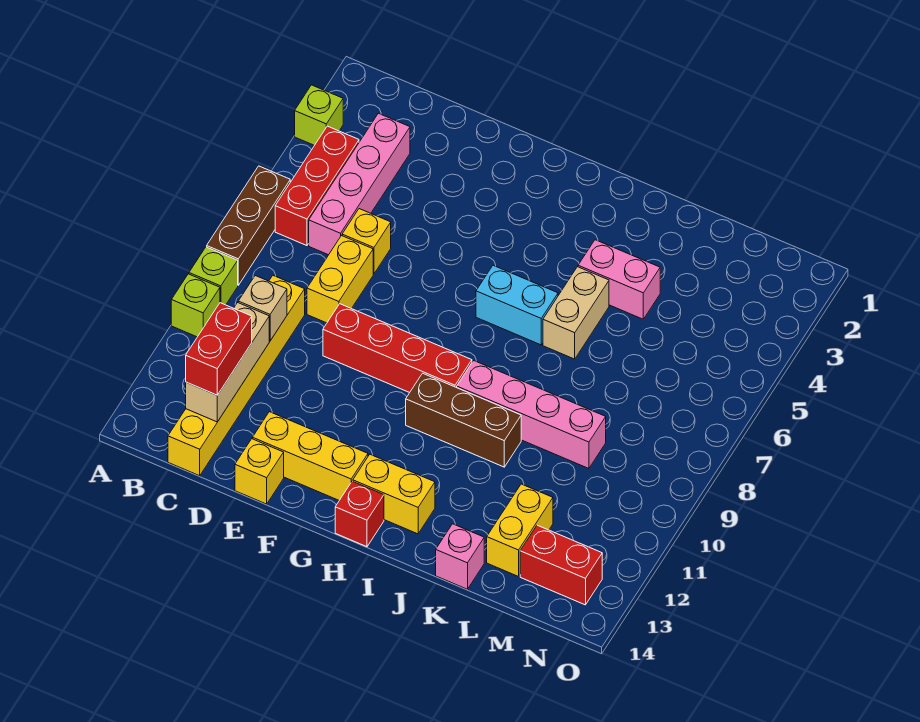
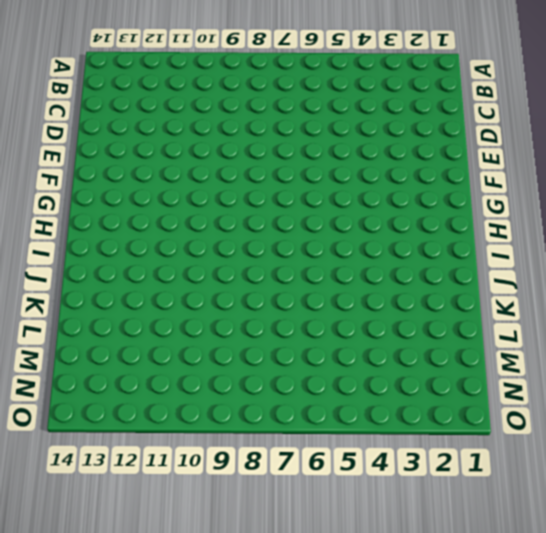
none -> lime 1x1 brick [295,85,343,145]
none -> brown 1x3 brick [207,166,290,285]
none -> lime 1x1 brick [189,247,238,305]

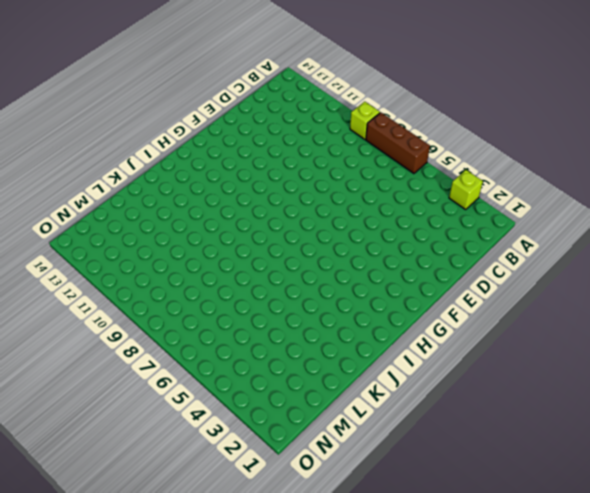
none -> lime 1x1 brick [171,274,220,337]
none -> red 1x3 brick [275,126,359,246]
none -> pink 1x4 brick [309,113,410,255]

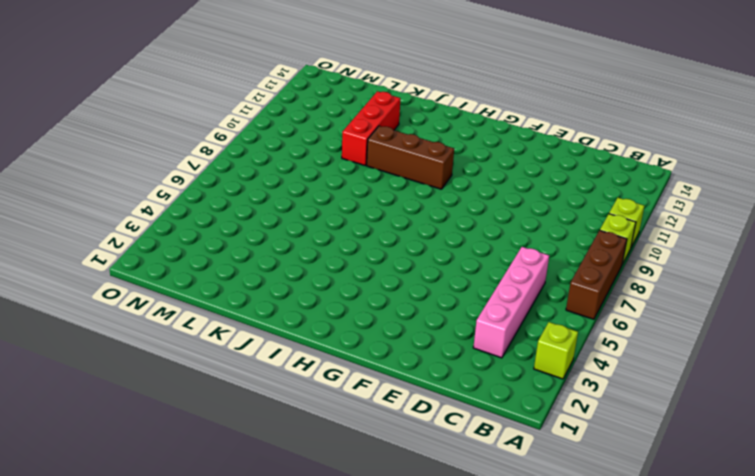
red 1x3 brick [342,91,400,165] -> red 1x3 brick moved to [275,126,359,246]
none -> yellow 1x6 brick [168,276,305,476]
none -> yellow 1x1 brick [342,209,391,274]
none -> yellow 1x2 brick [307,236,373,323]

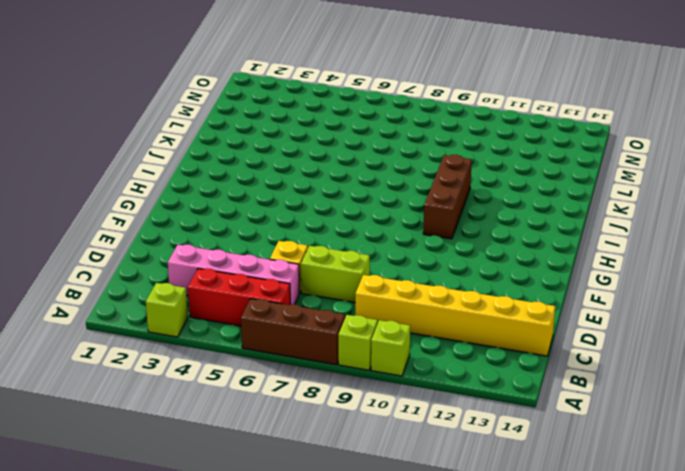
lime 1x2 brick [301,246,370,302] -> yellow 1x2 brick [307,236,373,323]
none -> red 1x4 brick [323,304,472,393]
none -> yellow 1x3 brick [252,412,368,500]
none -> yellow 1x1 brick [235,439,284,504]

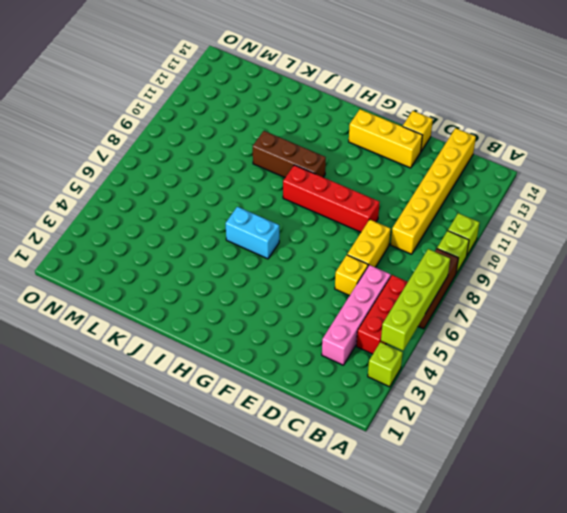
lime 1x4 brick [381,249,450,351] -> none
none -> yellow 1x2 brick [353,455,435,534]
none -> red 1x1 brick [335,481,384,547]
none -> pink 1x4 brick [457,361,606,469]

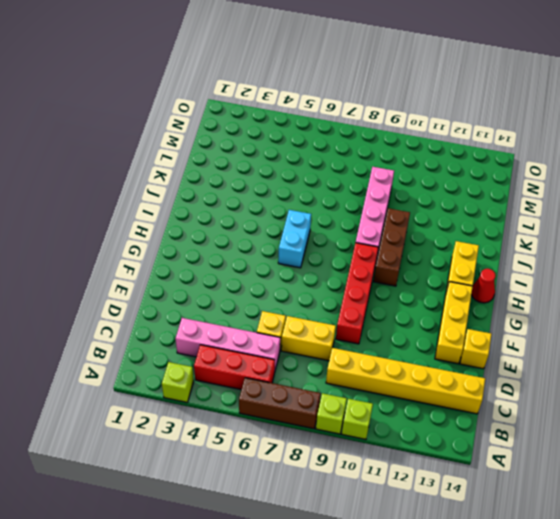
red 1x1 cone [471,269,496,303] -> red 1x1 brick [335,481,384,547]
none -> pink 1x2 brick [578,240,660,319]
none -> tan 1x2 brick [543,267,609,359]
none -> pink 1x1 brick [436,524,484,589]

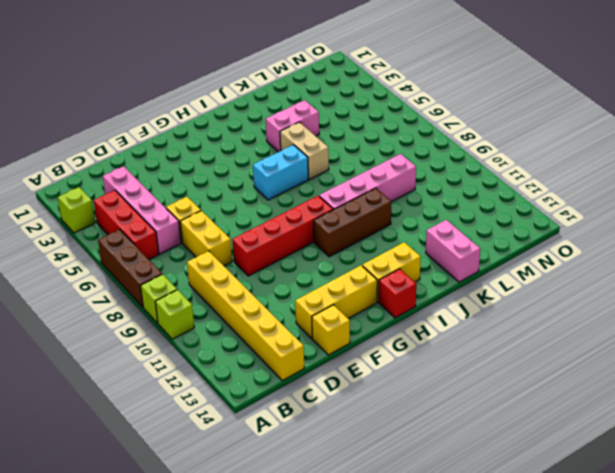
pink 1x2 brick [426,220,480,282] -> pink 1x1 brick [436,524,484,589]
none -> yellow 1x2 brick [487,484,553,577]
none -> red 1x2 brick [520,525,602,605]
none -> tan 1x1 brick [238,276,287,341]

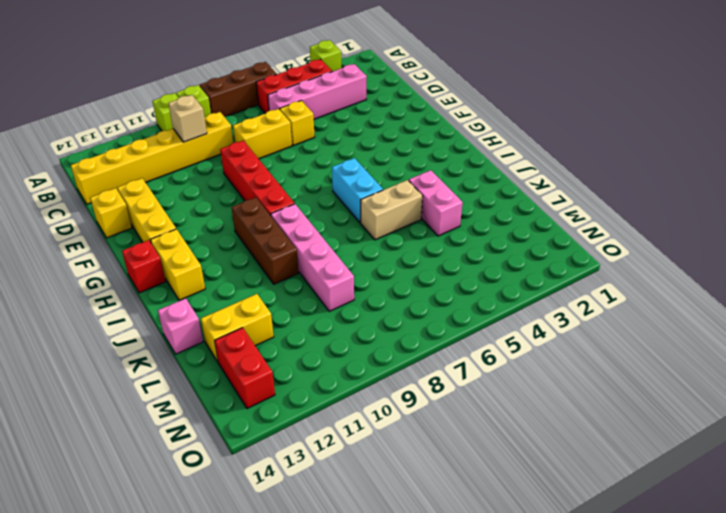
none -> tan 1x3 brick [186,303,269,422]
none -> red 1x2 brick [186,303,252,395]

